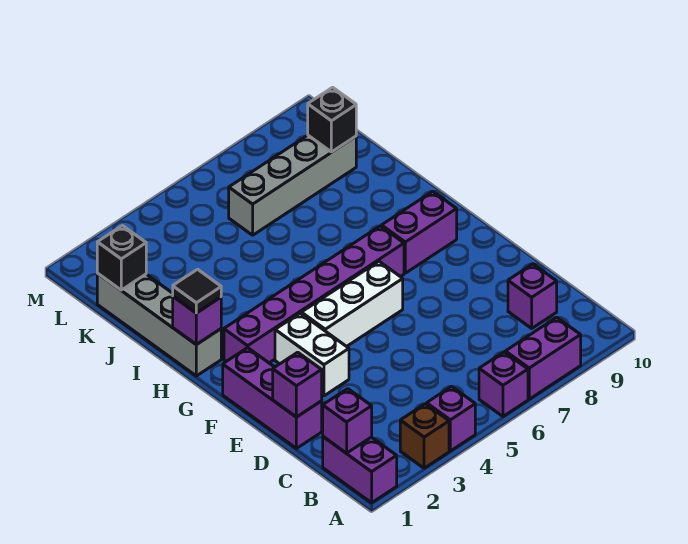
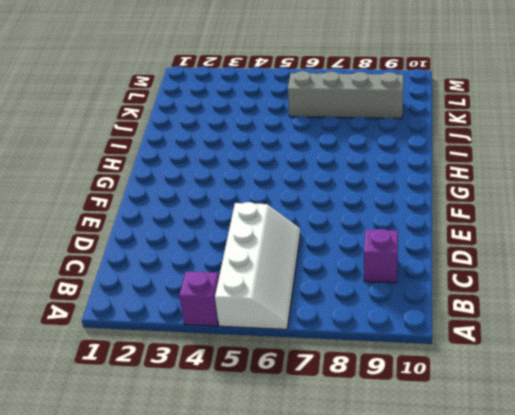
white 2x4 slope [215,202,300,329] -> purple 1x1 brick [479,352,528,416]
none -> purple 1x2 brick [323,437,397,503]
none -> brown 1x1 brick [400,404,449,468]
none -> purple 1x2 brick [505,317,581,399]

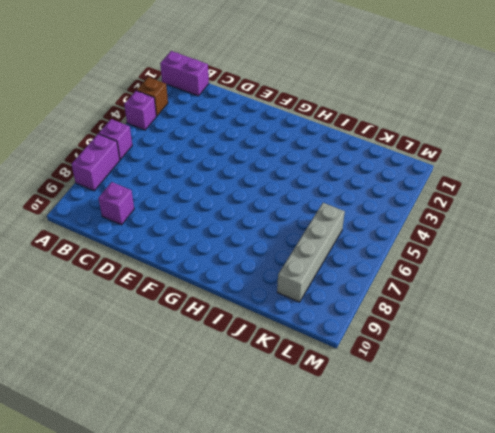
none -> purple 1x3 brick [223,348,322,448]
none -> white 1x2 brick [275,313,349,396]
none -> white 1x3 brick [301,262,403,347]

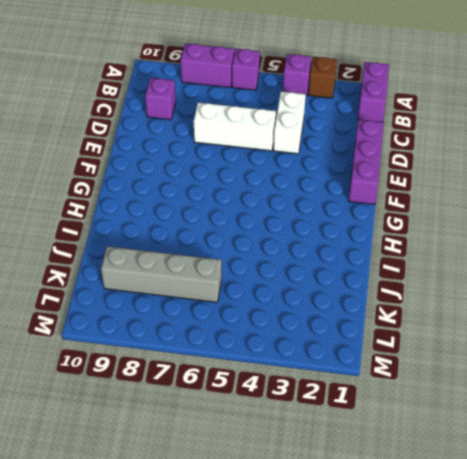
white 1x2 brick [273,92,306,154] -> white 1x2 brick moved to [275,313,349,396]
white 1x3 brick [194,103,276,151] -> white 1x3 brick moved to [301,262,403,347]
none -> purple 1x6 brick [224,226,404,363]
none -> purple 1x2 brick [381,191,457,273]
none -> grey 1x4 brick [97,274,221,376]

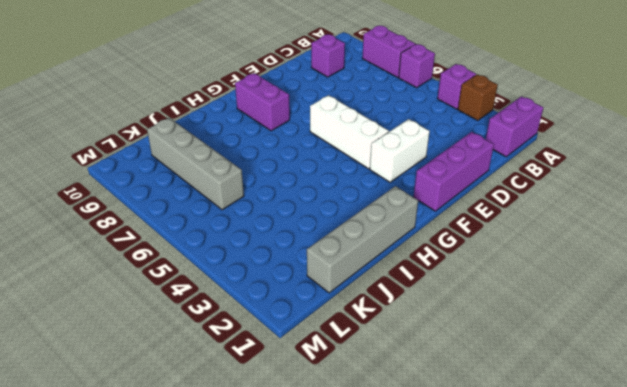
none -> purple 1x6 brick [224,226,404,363]
none -> purple 1x1 brick [323,389,372,453]
none -> purple 1x1 brick [273,352,322,417]

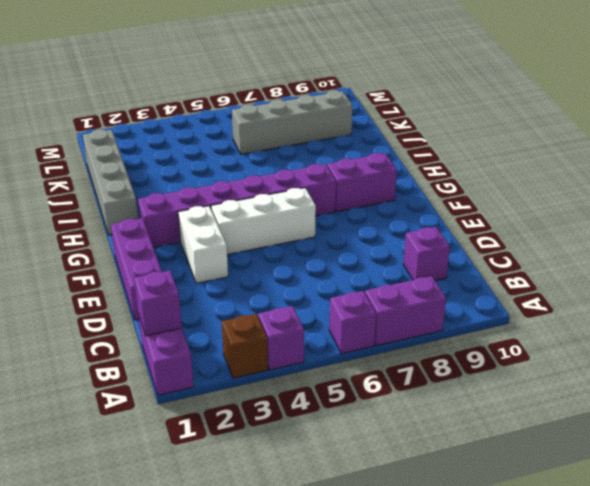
none -> purple 1x1 brick [273,352,322,417]
none -> purple 1x1 brick [173,297,221,345]
none -> black 1x1 brick [97,226,146,290]

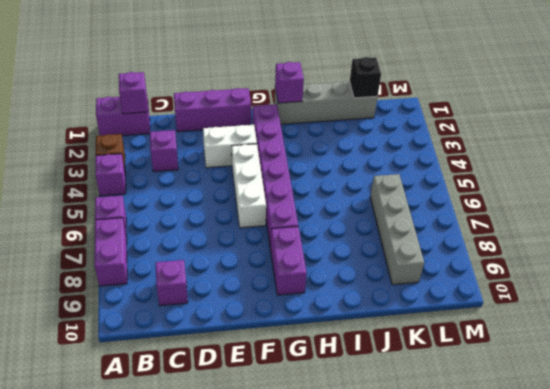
purple 1x1 brick [150,130,178,172] -> purple 1x1 brick moved to [273,352,322,417]
none -> black 1x1 brick [308,87,356,152]
none -> black 1x1 tile [173,269,221,313]

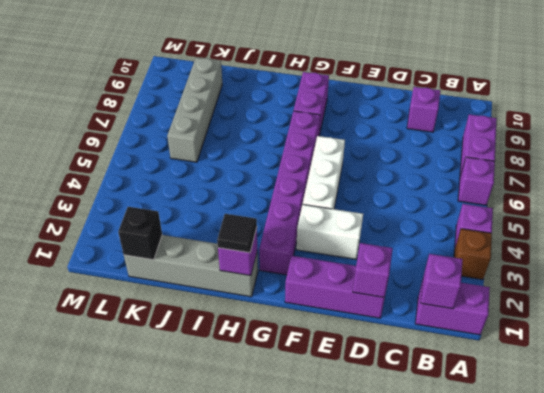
none -> black 1x1 brick [308,87,356,152]

